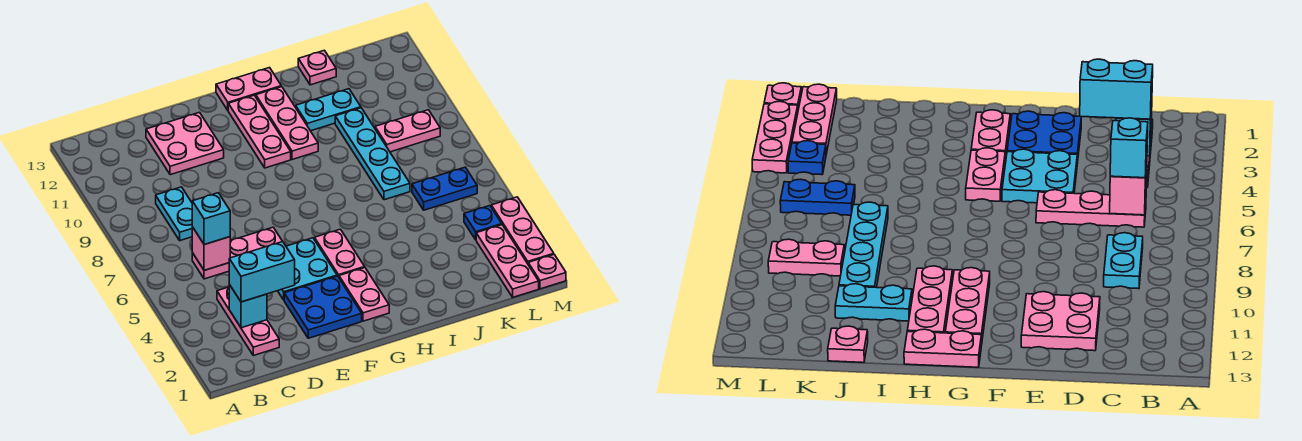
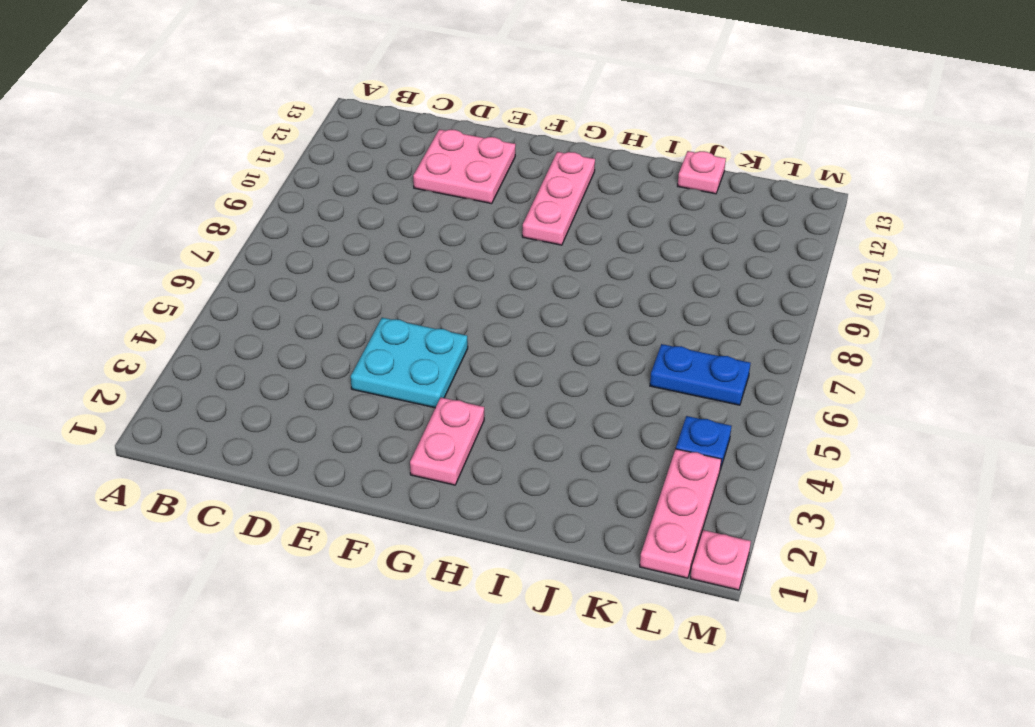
none -> pink 1x3 plate [217,287,279,355]
none -> pink 1x3 plate [192,227,282,279]
none -> cyan 1x2 plate [156,187,192,240]

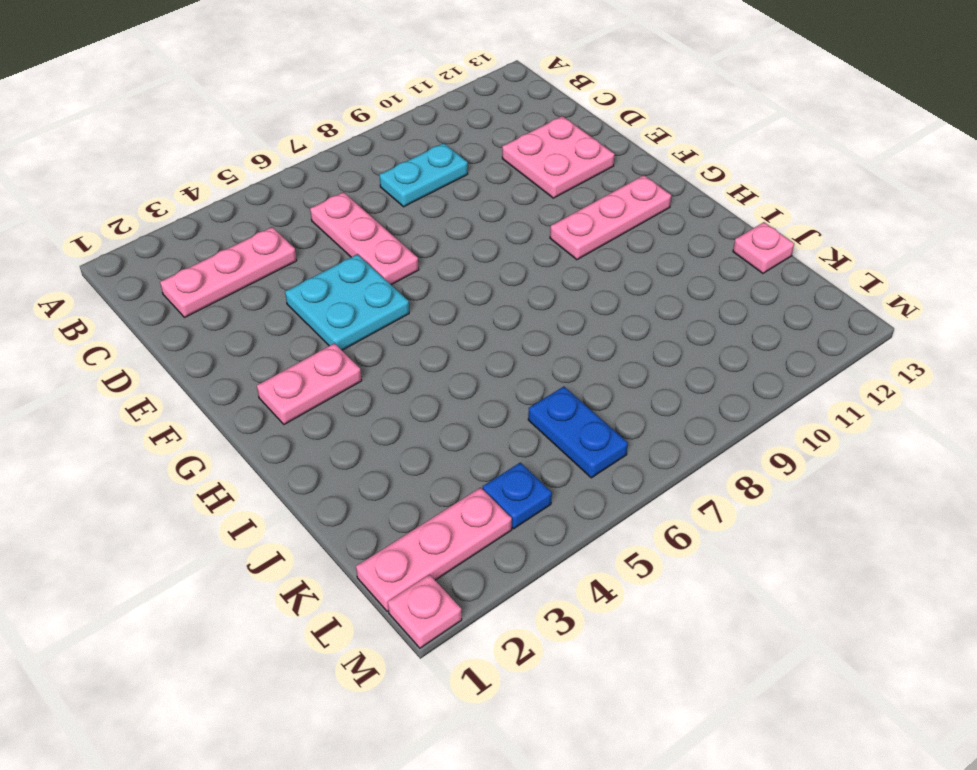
none -> blue 2x2 plate [284,276,362,338]
none -> pink 1x2 plate [314,229,365,277]
none -> pink 1x2 plate [216,68,281,110]

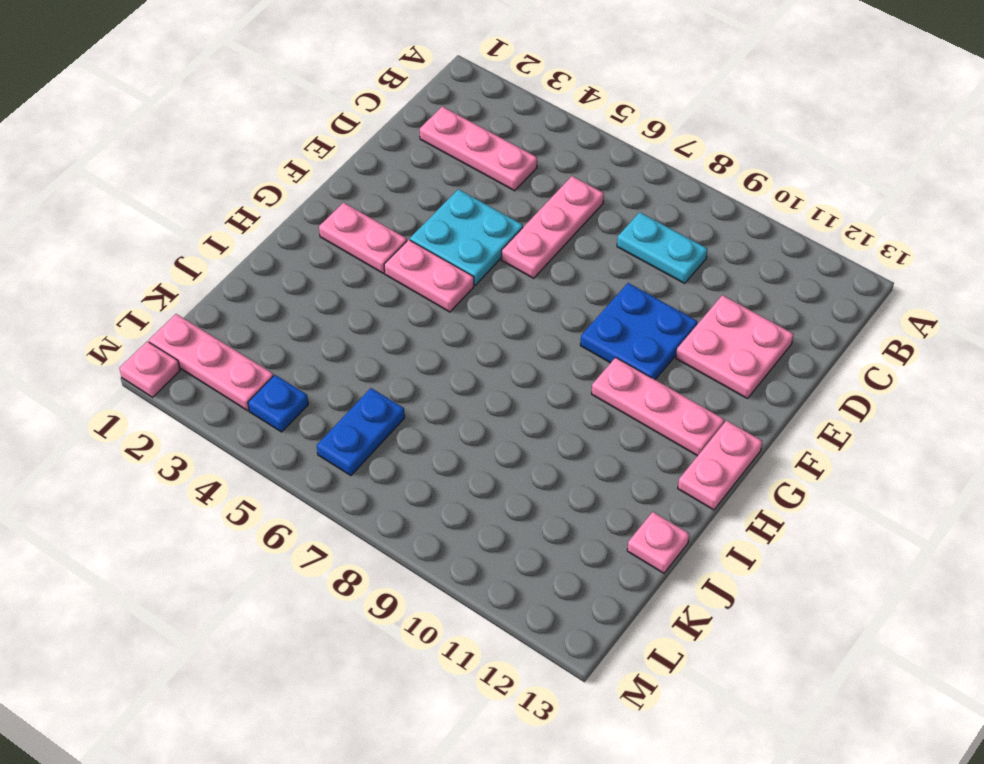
blue 2x2 plate [580,283,698,379] -> blue 2x2 plate moved to [284,276,362,338]
none -> pink 1x3 plate [256,87,318,160]
none -> cyan 1x2 plate [296,89,361,131]
none -> cyan 1x4 plate [335,108,410,200]

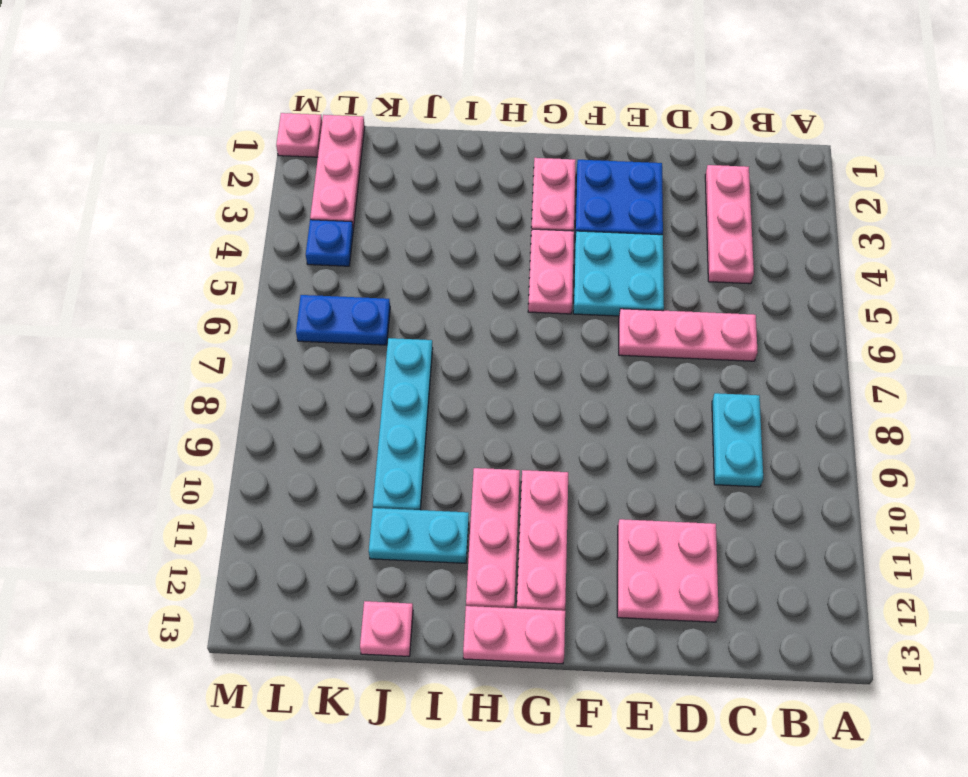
none -> pink 1x2 plate [375,110,440,152]
none -> pink 1x3 plate [491,197,554,264]
none -> cyan 1x1 brick [229,285,267,328]

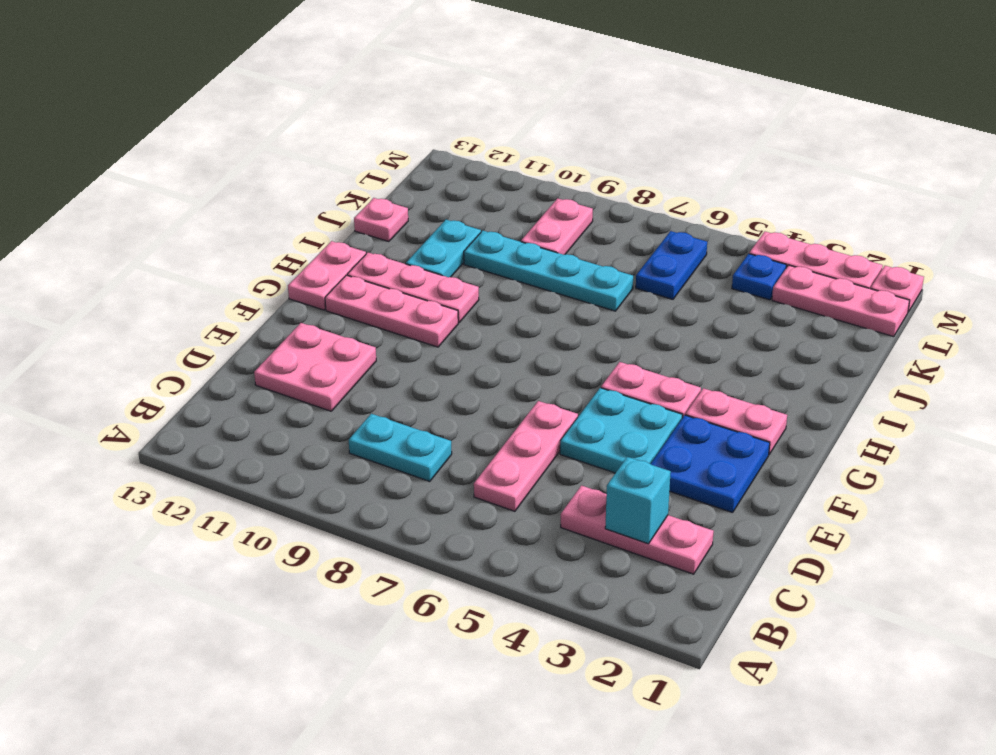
none -> pink 1x1 brick [192,227,230,270]
none -> cyan 1x2 brick [229,241,295,302]
none -> cyan 1x1 brick [192,193,230,245]

